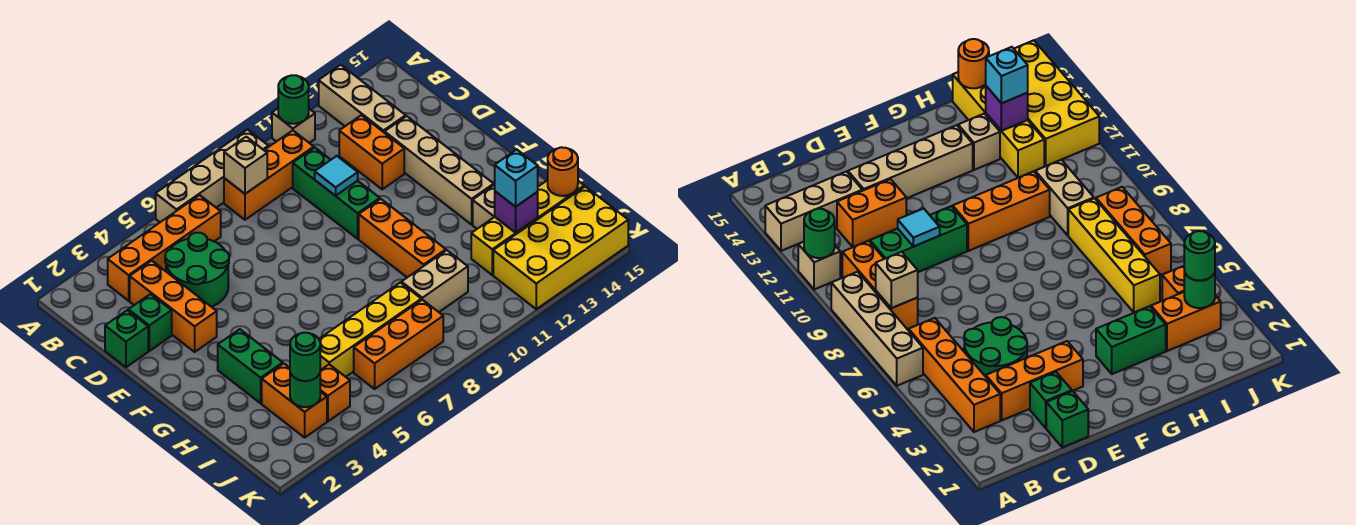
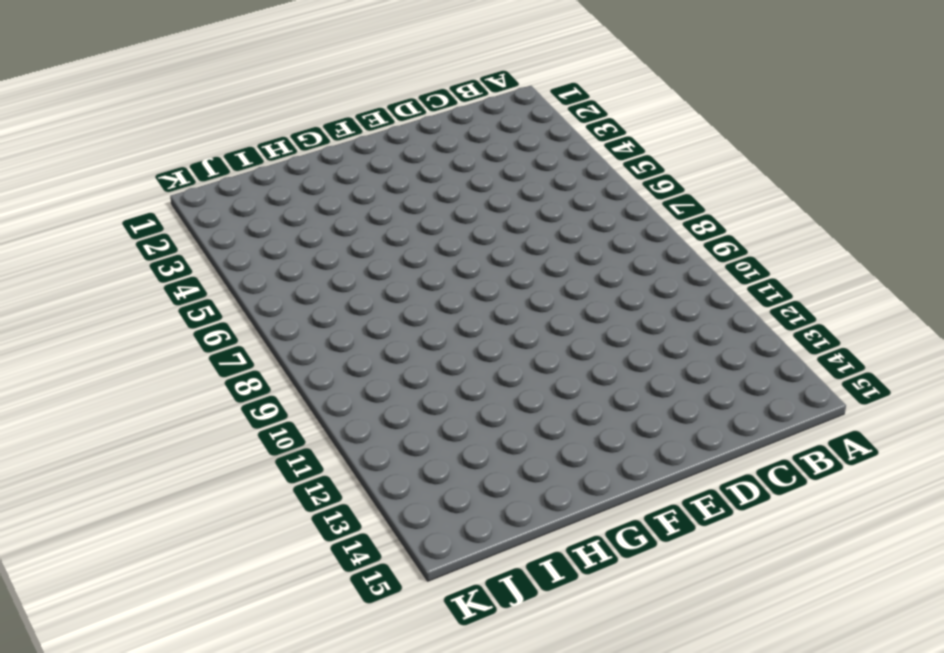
none -> tan 1x4 brick [156,130,268,222]
none -> tan 1x1 brick [272,109,315,143]
none -> tan 1x3 brick [319,65,406,133]
none -> orange 1x4 brick [108,195,221,301]

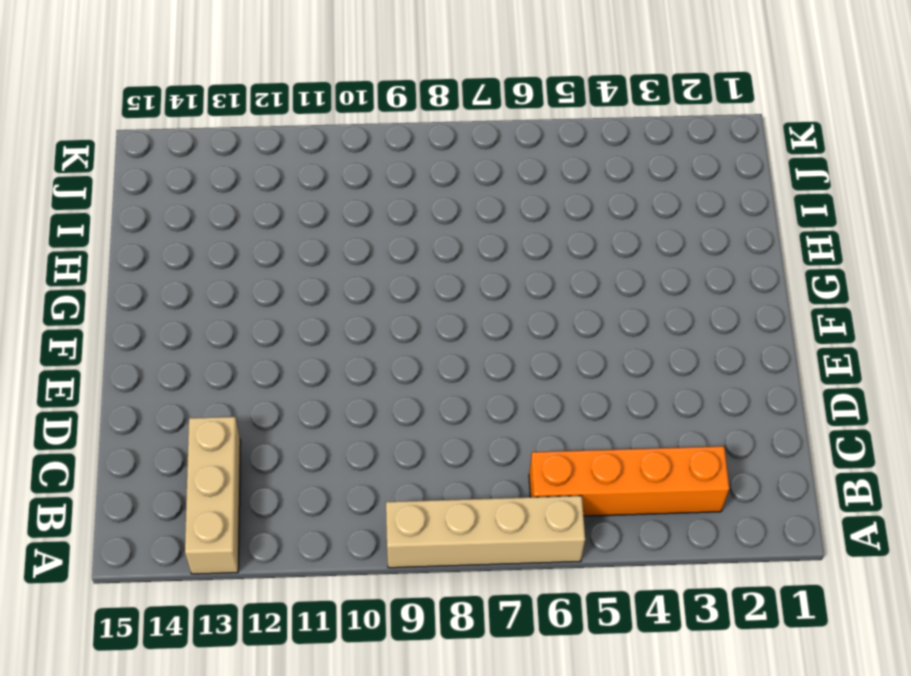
none -> tan 1x1 brick [272,109,315,143]
none -> orange 1x3 brick [224,130,314,220]
none -> orange 1x3 brick [130,261,217,352]
none -> green 2x2 round brick [165,233,229,307]

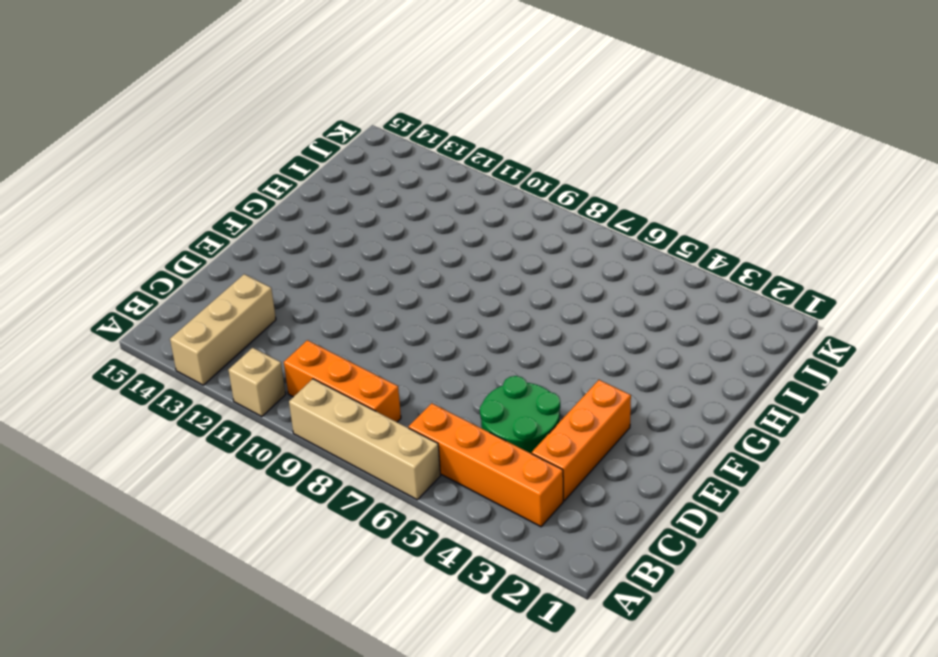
none -> green 1x3 brick [293,148,380,239]
none -> orange 1x2 brick [339,115,404,189]
none -> green 1x1 brick [105,310,148,367]
none -> green 1x1 brick [128,294,172,351]

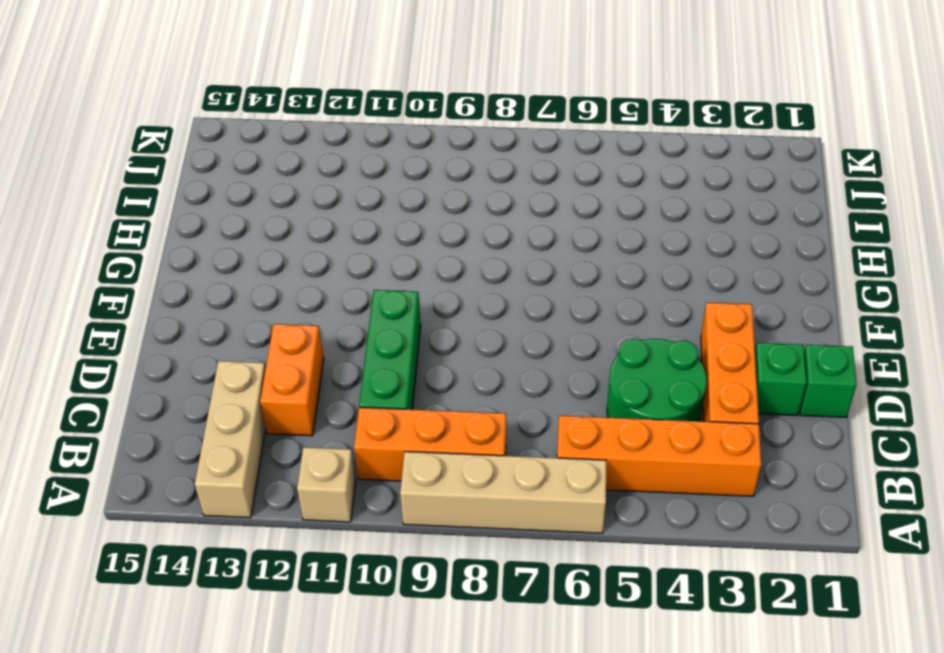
none -> tan 1x4 brick [385,116,494,225]
none -> orange 1x3 brick [359,199,446,277]
none -> green 1x2 brick [218,329,283,403]
none -> tan 1x1 brick [473,185,495,229]

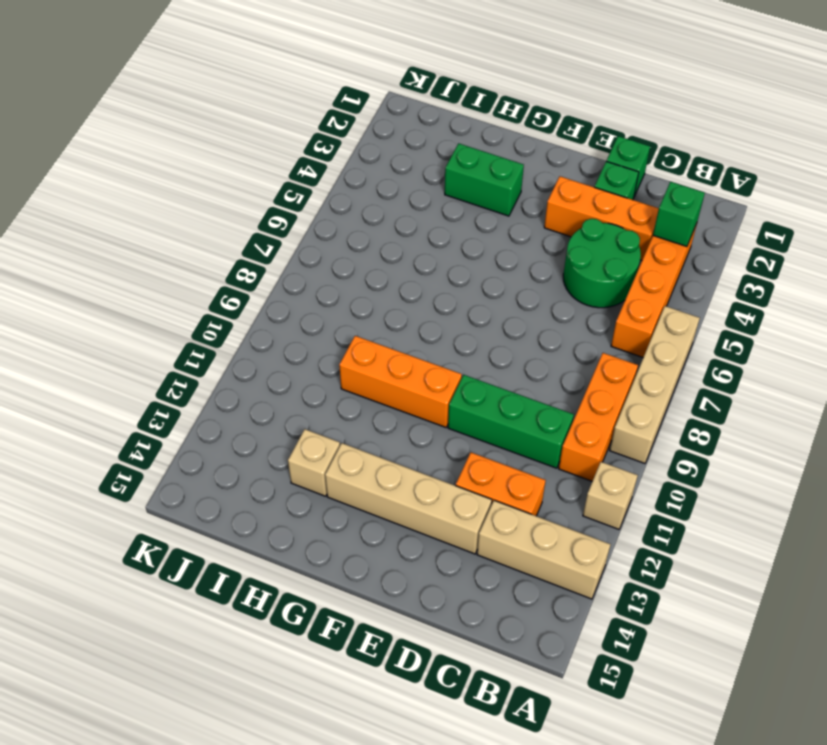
green 1x1 brick [653,182,705,247] -> none
none -> orange 1x2 brick [262,363,327,437]
none -> yellow 1x4 brick [319,283,421,377]
none -> tan 1x2 brick [401,250,468,312]
none -> yellow 1x4 brick [471,180,584,275]

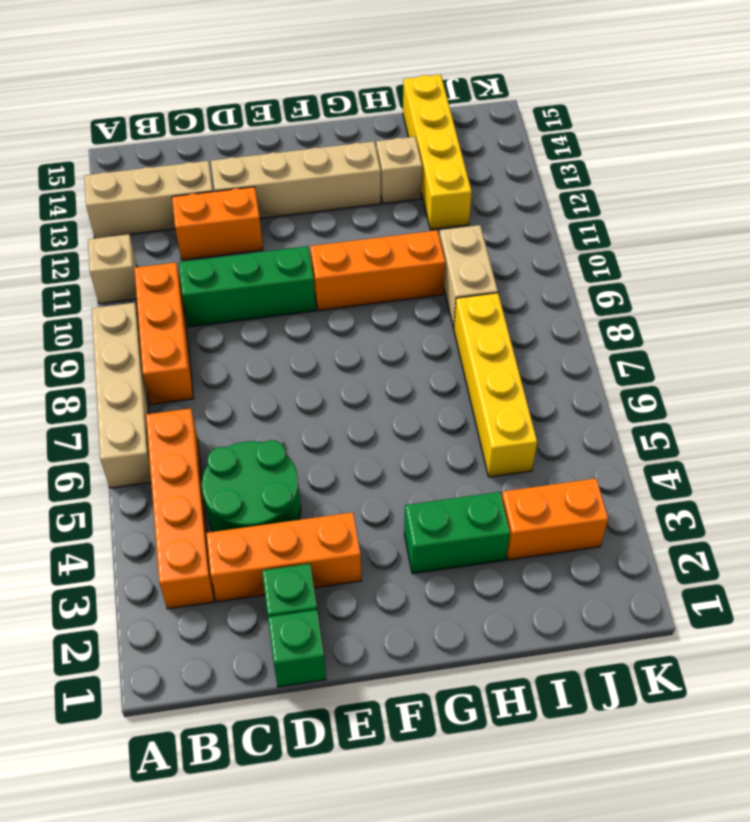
none -> orange 1x1 brick [320,364,350,421]
none -> orange 1x3 brick [354,300,443,389]
none -> yellow 2x4 brick [493,186,628,309]
none -> green 1x1 round brick [278,75,309,124]

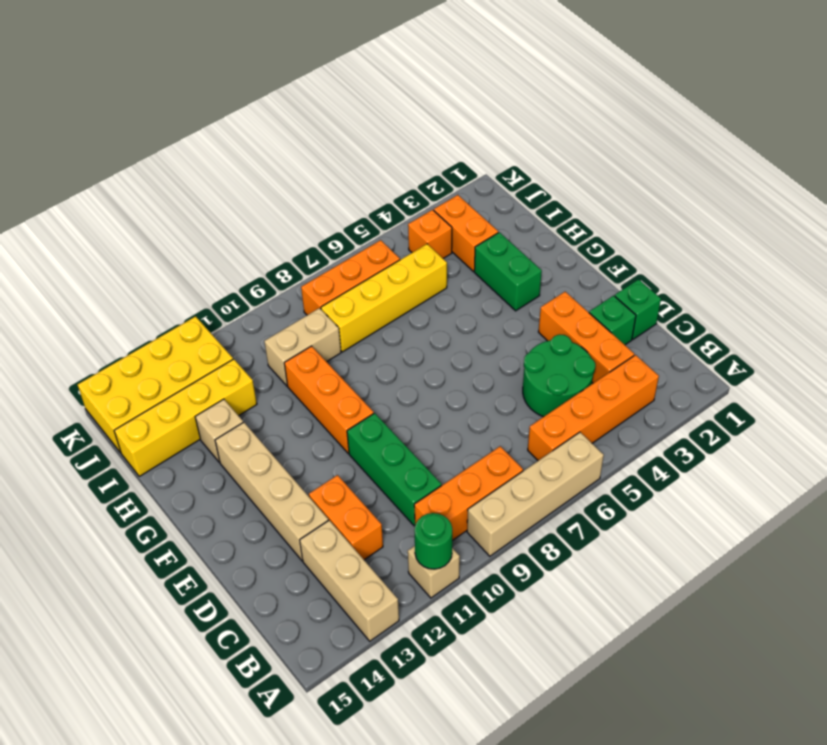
none -> tan 1x1 brick [224,137,267,194]
none -> cyan 1x1 tile [315,156,358,196]
none -> purple 1x1 brick [495,191,538,233]
none -> orange 1x1 round brick [548,147,578,196]

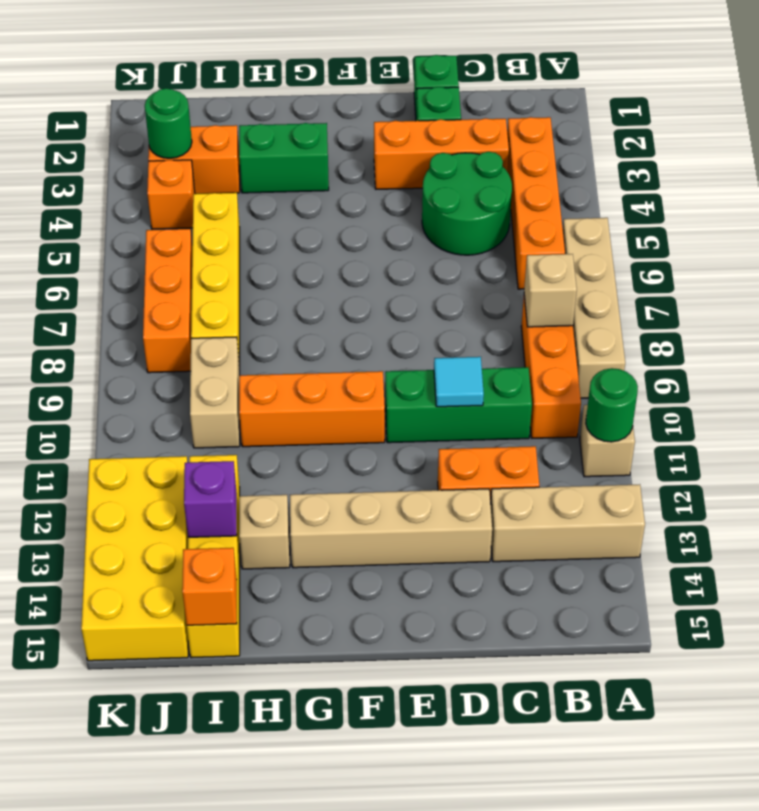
orange 1x1 brick [182,548,237,625] -> orange 1x1 round brick [548,147,578,196]
none -> cyan 1x1 brick [495,150,538,207]
none -> green 1x1 round brick [290,333,320,381]

